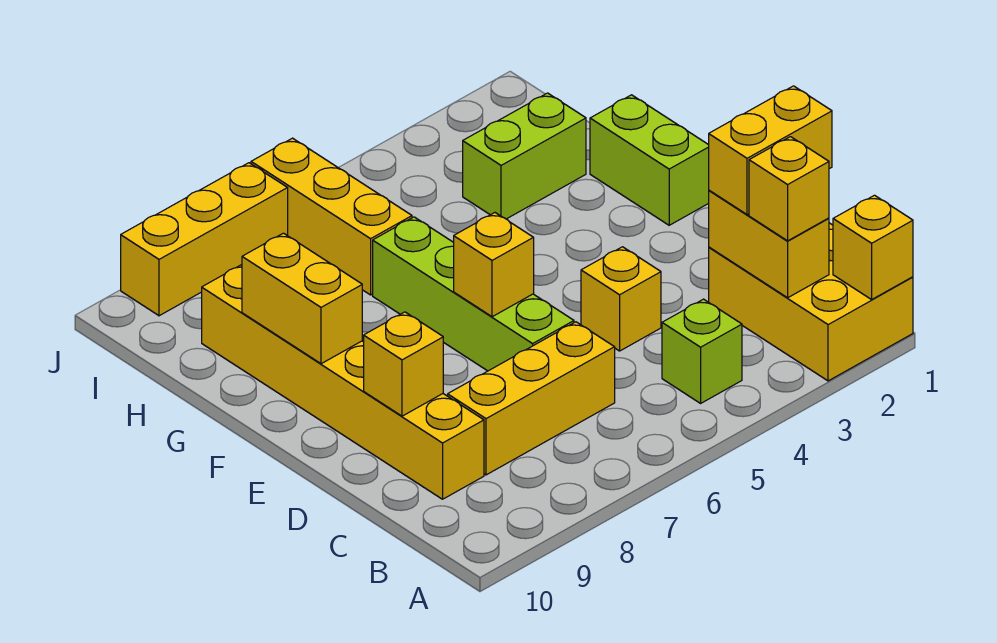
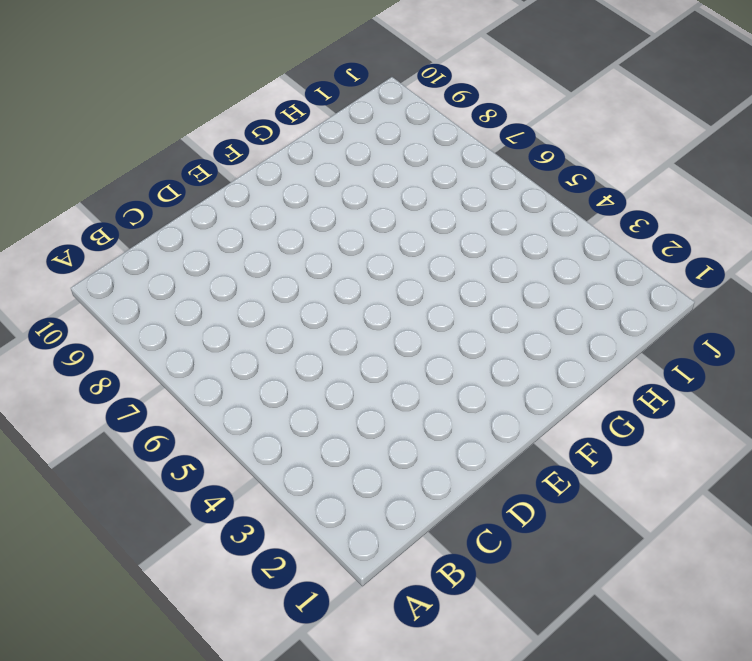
none -> yellow 2x3 brick [709,223,913,381]
none -> lime 1x1 brick [662,299,742,403]
none -> yellow 1x3 brick [448,322,615,475]

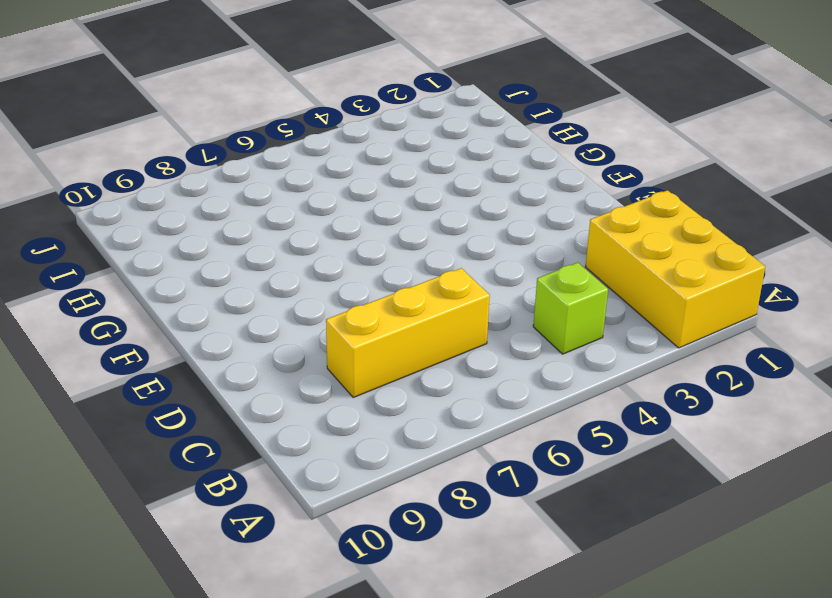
none -> yellow 1x6 brick [202,265,484,499]
none -> yellow 1x1 brick [581,247,661,351]
none -> lime 1x4 brick [373,217,574,371]

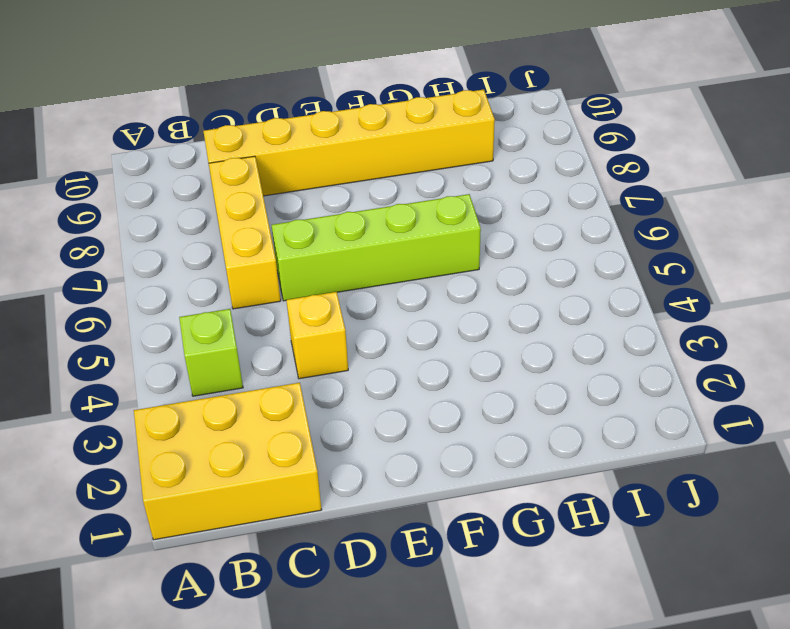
none -> lime 1x2 brick [590,95,709,225]
none -> lime 1x2 brick [463,93,586,219]
none -> yellow 1x3 brick [251,138,412,295]

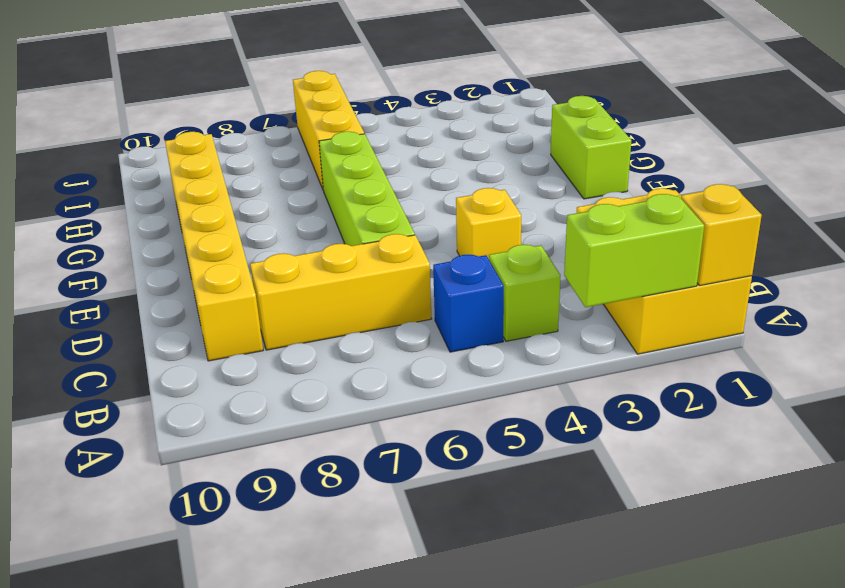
lime 1x2 brick [564,194,704,307] -> lime 1x2 brick moved to [463,93,586,219]
blue 1x1 brick [433,255,504,352] -> none
none -> yellow 1x3 brick [121,163,288,316]
none -> yellow 1x2 brick [709,190,829,298]
none -> yellow 1x1 brick [364,312,443,416]

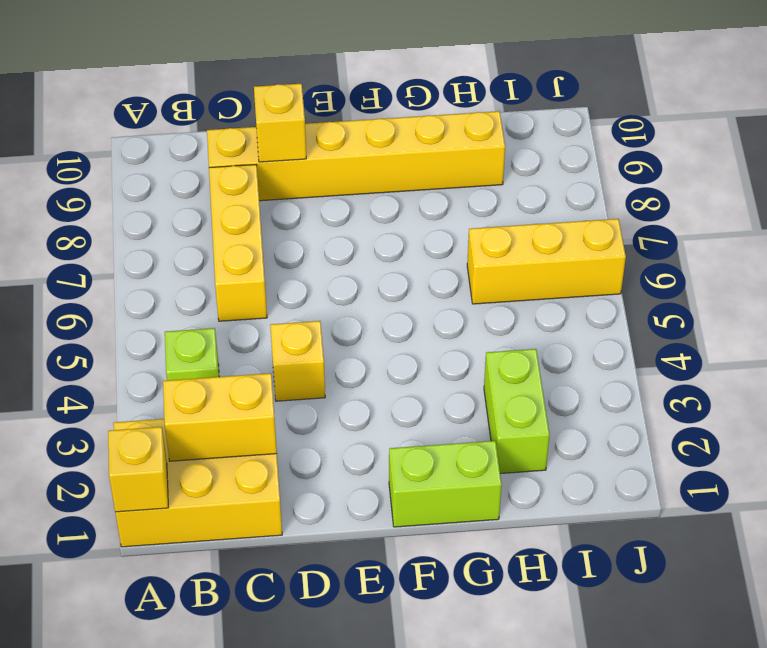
none -> lime 1x4 brick [373,217,574,371]
none -> yellow 1x3 brick [121,163,288,316]
none -> yellow 1x1 brick [454,213,534,317]

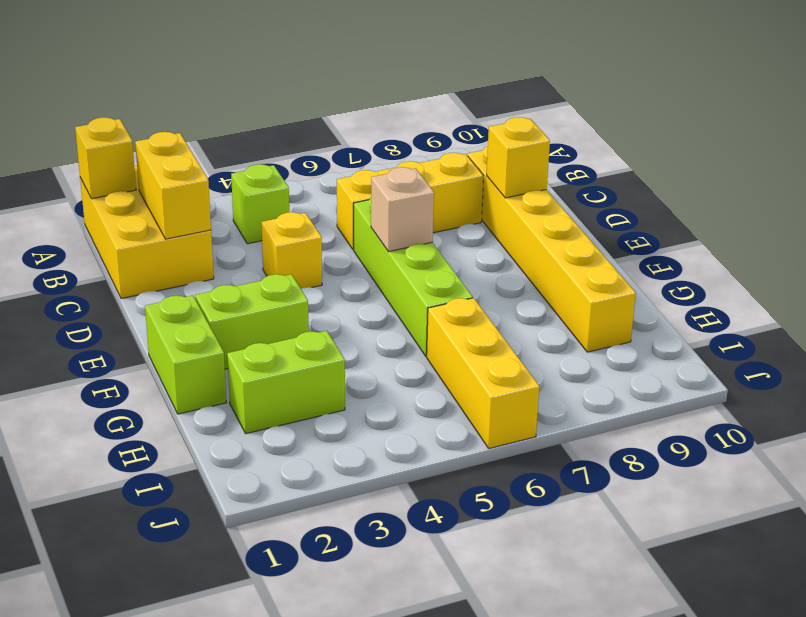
tan 1x1 brick [371,167,434,252] -> yellow 1x1 brick [454,213,534,317]
lime 1x2 brick [195,274,309,369] -> none
none -> yellow 1x3 brick [121,163,288,316]
none -> yellow 1x2 brick [242,233,362,364]
none -> yellow 1x1 brick [749,137,829,241]

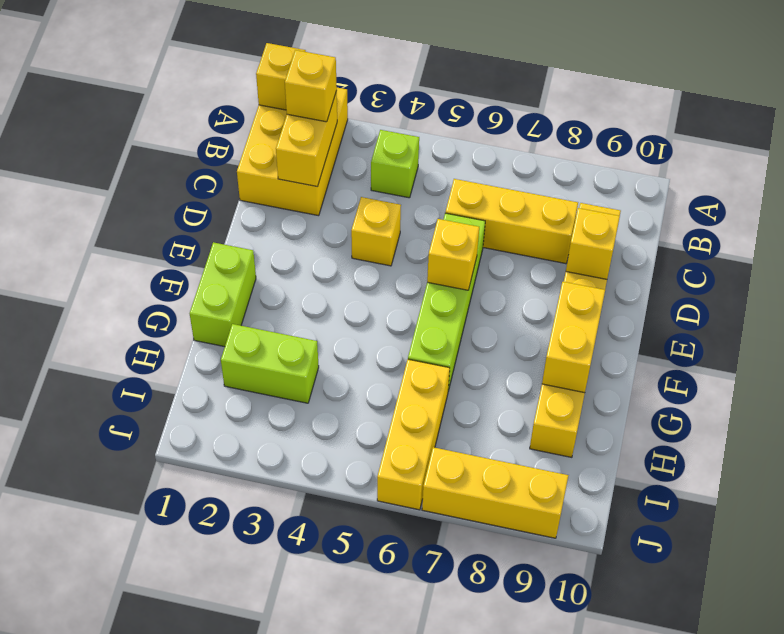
none -> yellow 1x2 brick [709,86,832,215]

